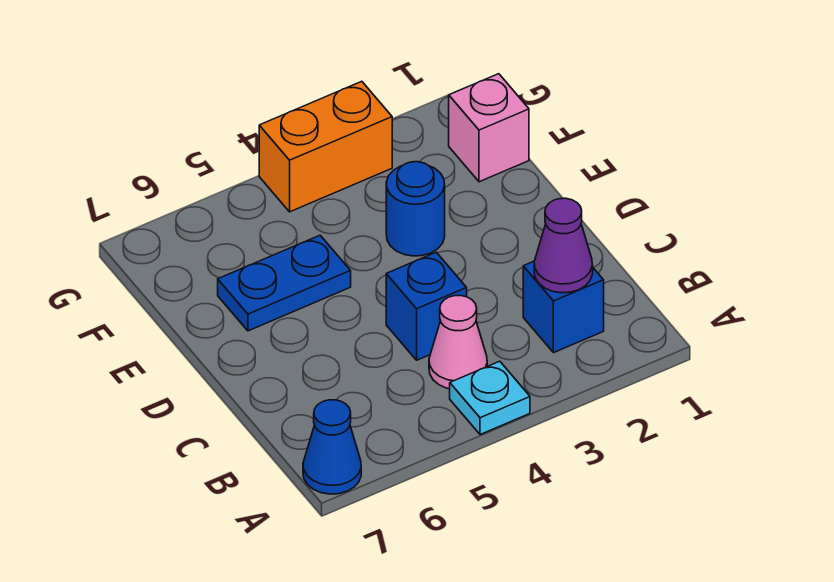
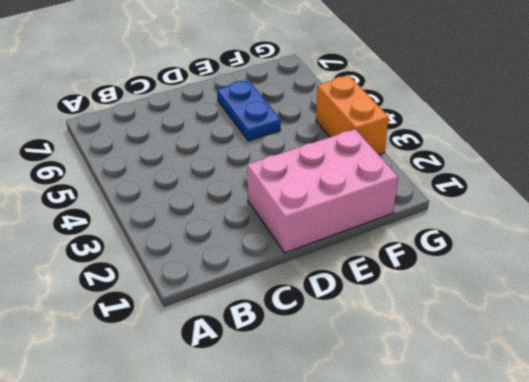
pink 2x3 brick [247,129,398,253] -> pink 1x1 brick [449,74,529,182]
none -> cyan 1x1 plate [450,361,530,435]
none -> blue 1x1 cone [303,400,361,494]

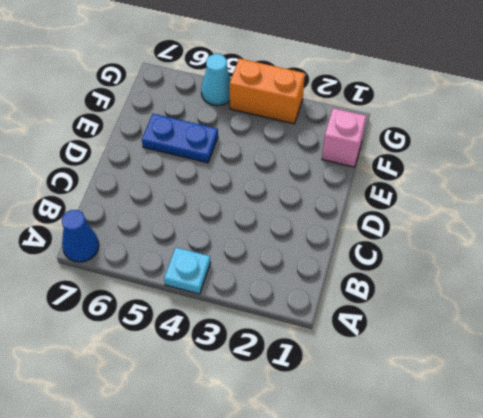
cyan 1x1 cone [201,54,231,106] -> none
none -> blue 1x1 brick [523,261,604,353]
none -> pink 1x1 cone [429,296,487,389]

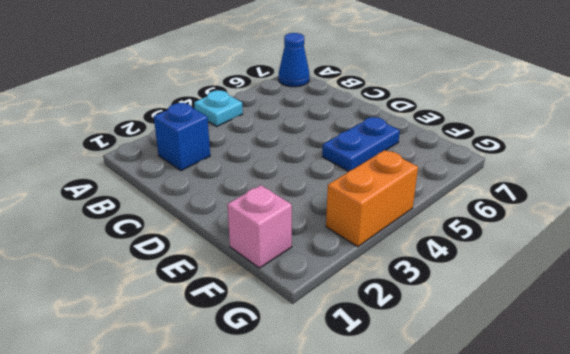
none -> pink 1x1 cone [429,296,487,389]
none -> blue 1x1 brick [386,252,467,360]

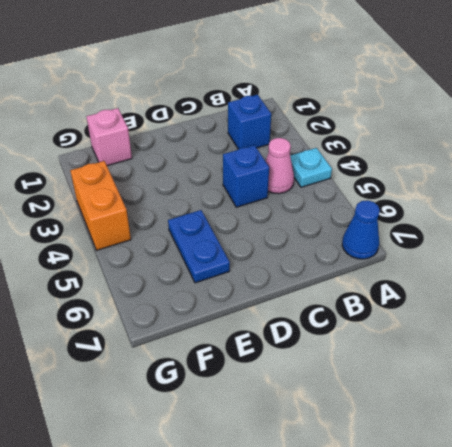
none -> blue 1x1 round brick [386,162,445,256]
none -> purple 1x1 cone [534,198,593,293]

